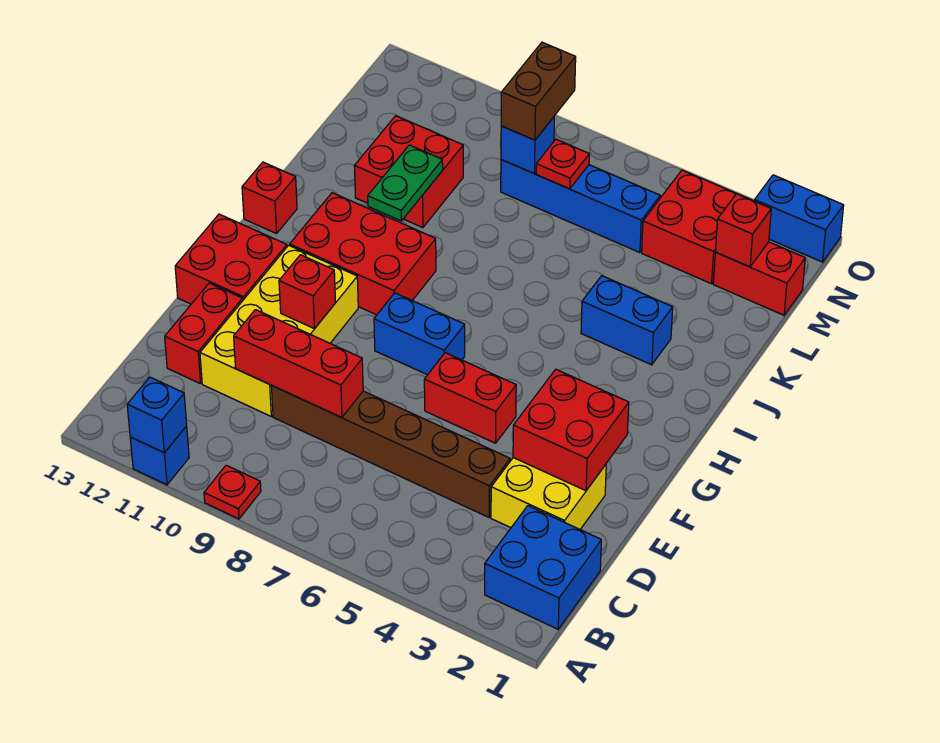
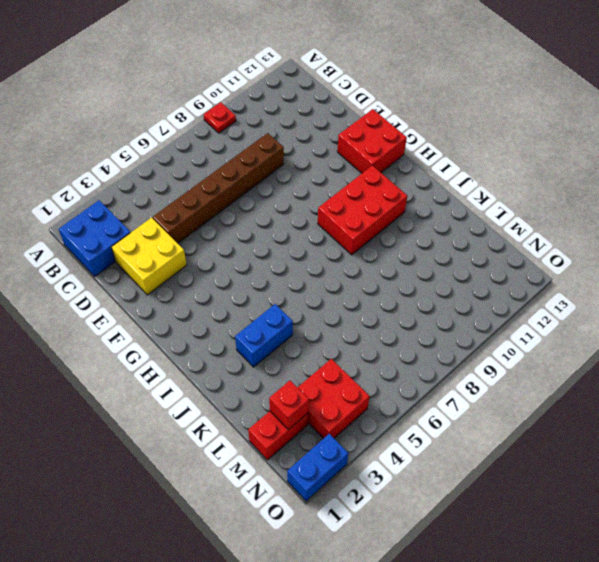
none -> blue 1x1 brick [130,426,189,485]
none -> yellow 2x4 brick [200,245,358,416]
none -> red 1x2 brick [165,283,243,384]

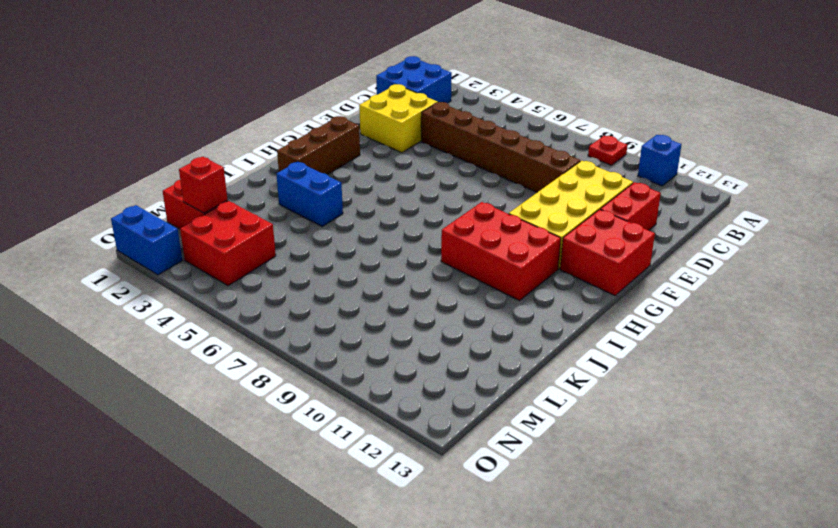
brown 1x3 brick [277,116,360,175] -> none
none -> red 1x2 brick [424,353,516,443]
none -> blue 1x2 brick [374,293,465,375]
none -> red 1x1 brick [242,162,297,234]

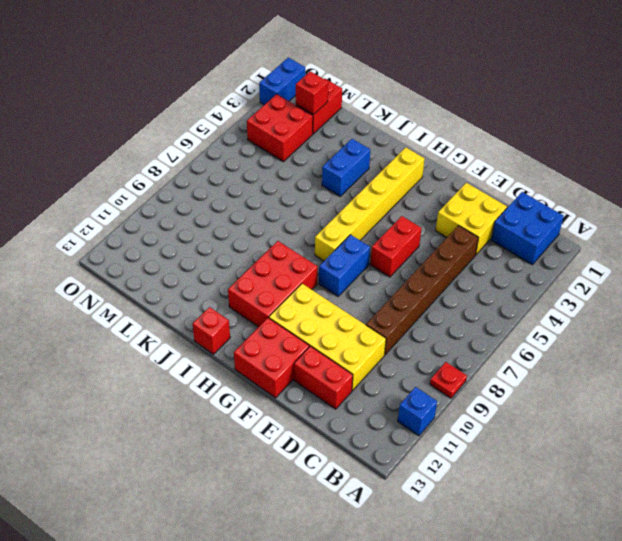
yellow 1x6 brick [315,147,425,261] -> none
none -> red 2x2 brick [354,116,463,228]
none -> blue 1x4 brick [501,160,660,253]
none -> blue 1x1 brick [127,377,187,453]

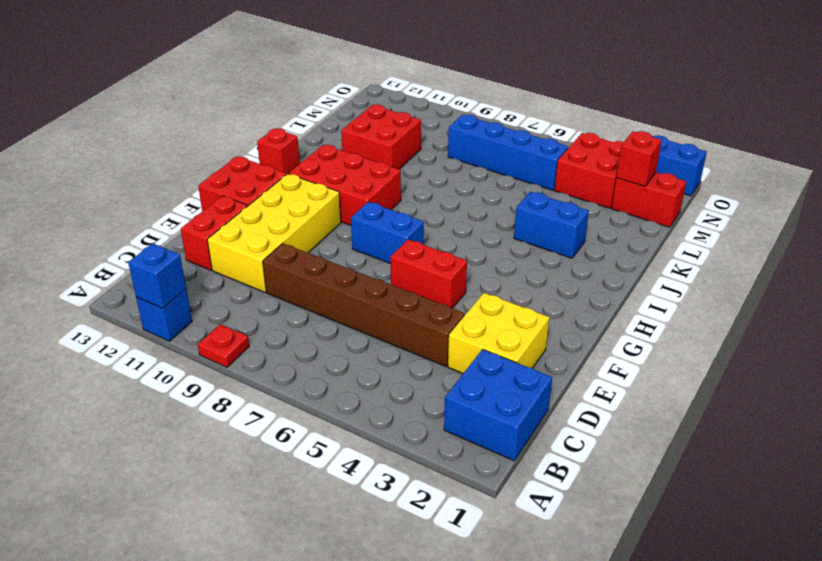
none -> red 1x3 brick [234,310,363,418]
none -> red 2x2 brick [513,369,629,491]
none -> red 1x1 brick [279,255,336,329]

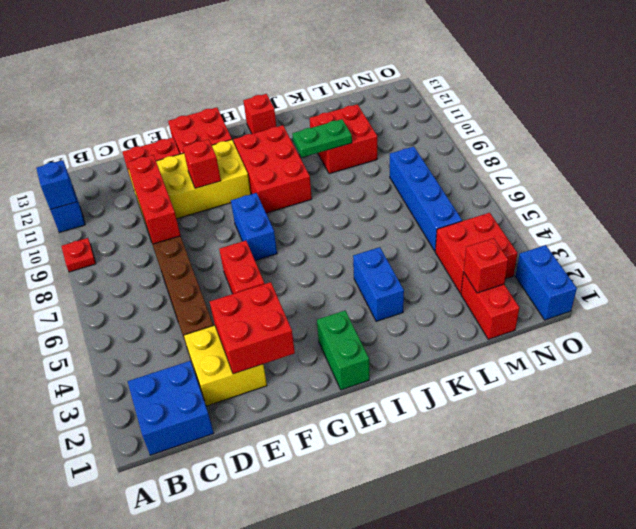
green 1x2 brick [317,311,369,390] -> none
none -> red 1x1 plate [536,139,589,189]
none -> blue 1x1 brick [501,117,554,173]
none -> brown 1x2 brick [501,42,576,140]

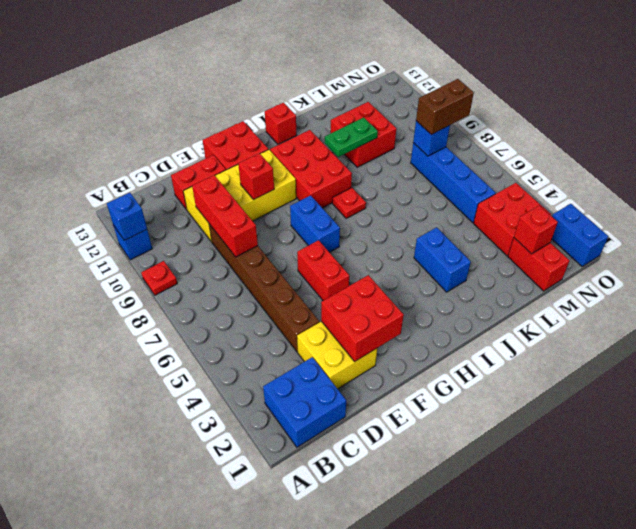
red 1x1 plate [332,187,366,218] -> red 1x1 plate moved to [536,139,589,189]

